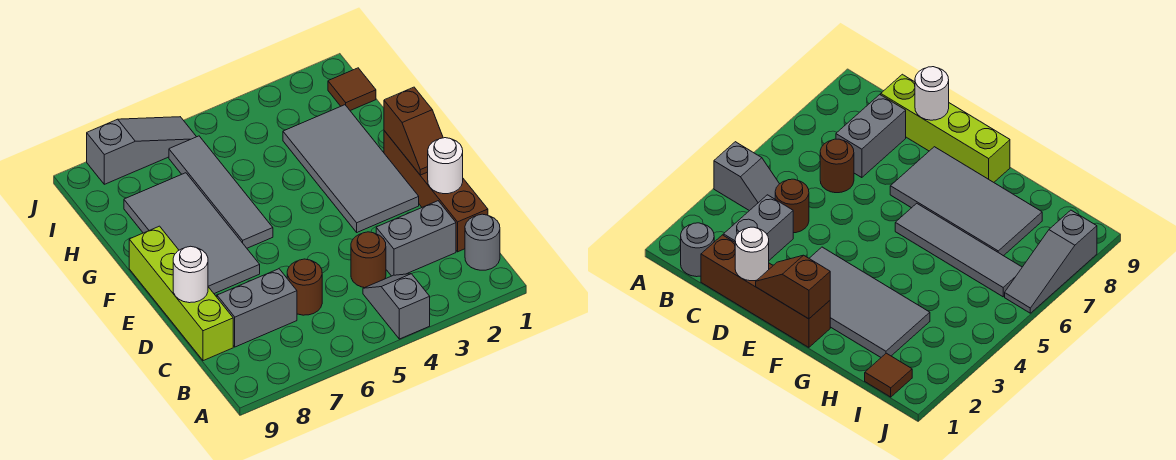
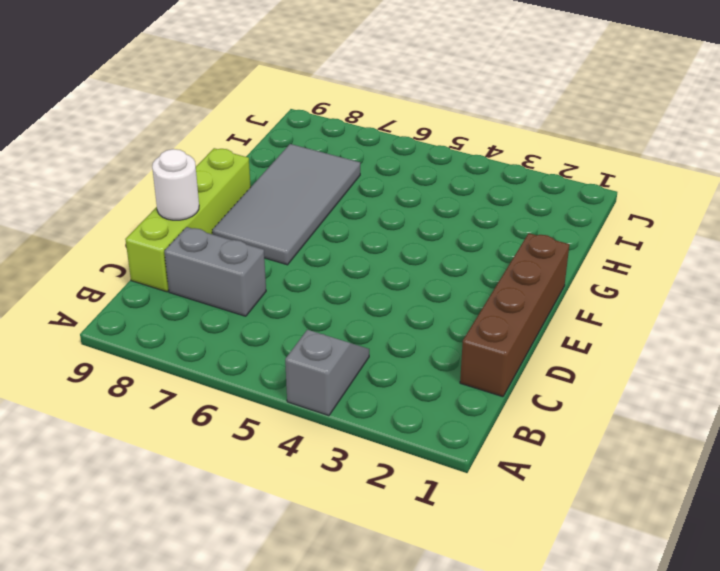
none -> grey 1x1 round brick [465,214,500,270]
none -> grey 1x2 brick [376,201,456,276]
none -> brown 1x1 round brick [351,232,386,288]

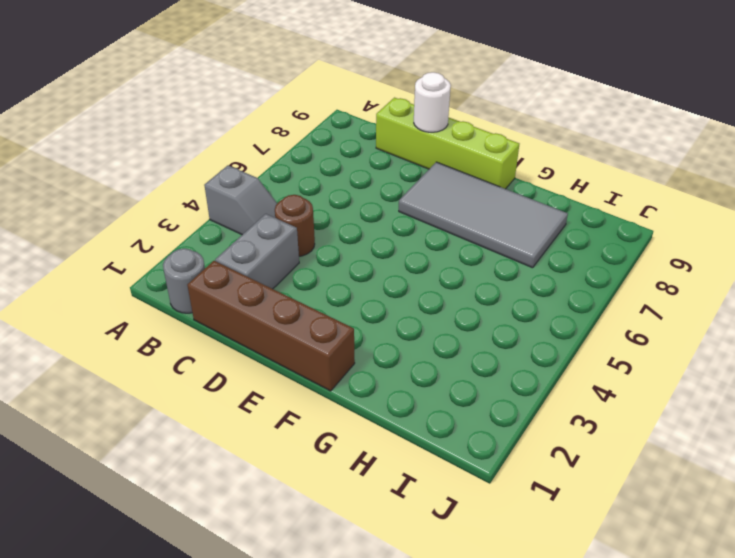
none -> brown 1x1 round brick [287,259,322,315]
none -> grey 1x2 brick [217,269,297,347]
none -> grey 2x4 tile [283,105,419,232]

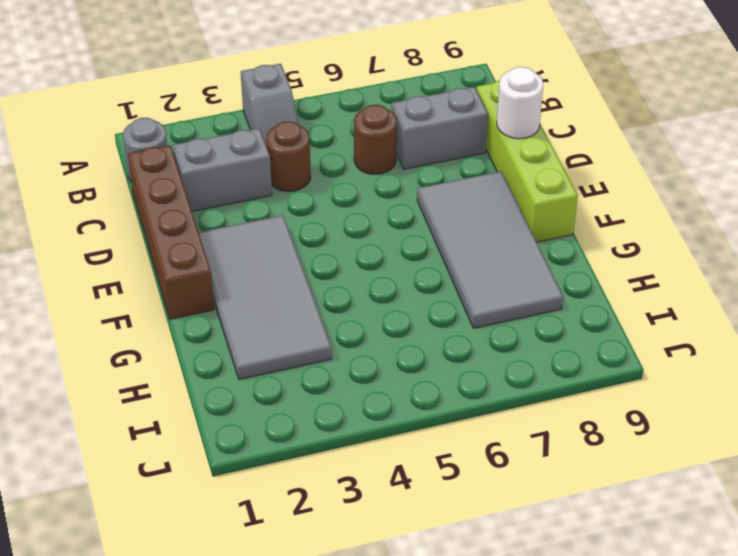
none -> grey 1x4 tile [169,136,273,248]
none -> brown 1x1 tile [328,68,376,111]
none -> grey 1x3 slope [87,117,196,184]

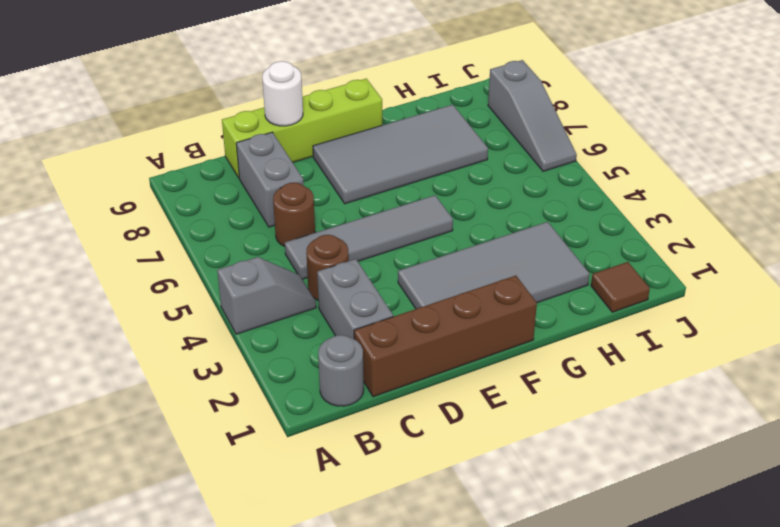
grey 1x4 tile [285,195,453,279] -> grey 1x4 tile moved to [169,136,273,248]
none -> white 1x1 round brick [428,138,463,194]
none -> brown 1x2 slope [384,87,443,175]

